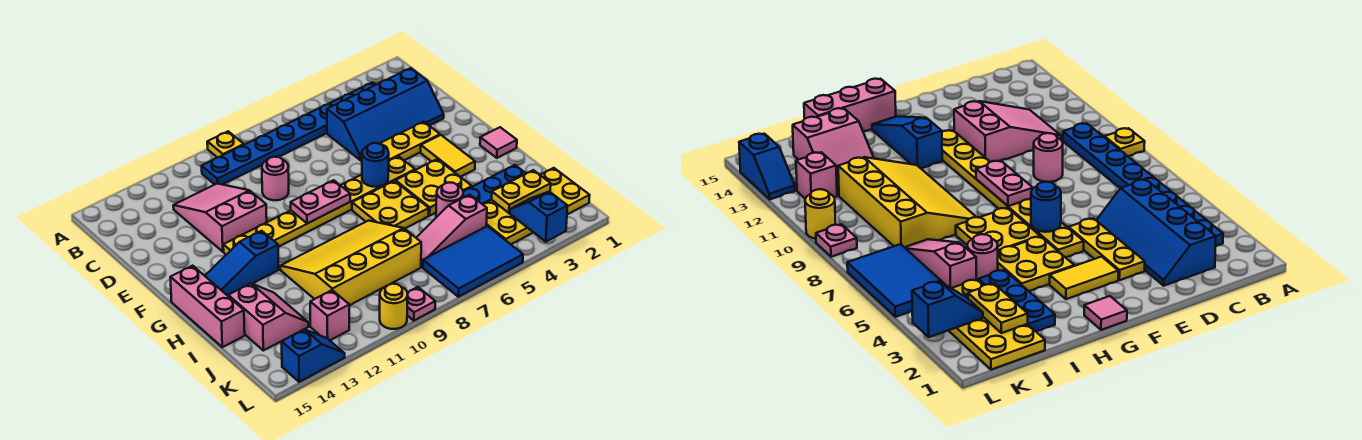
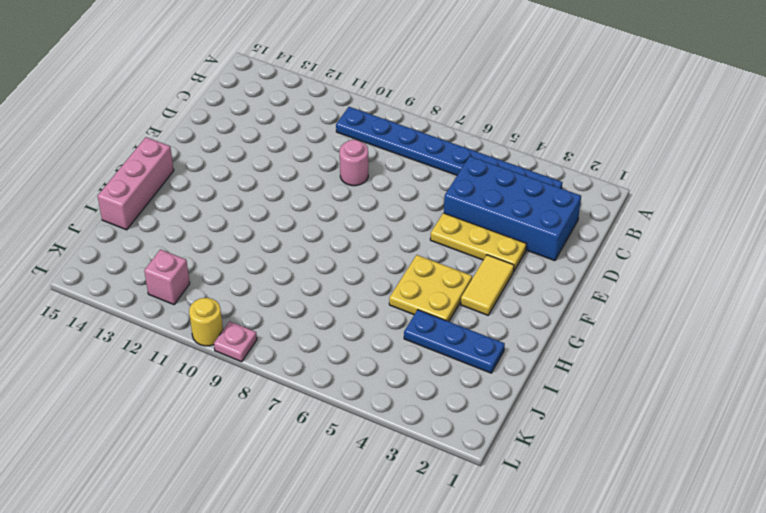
blue 2x4 brick [444,156,581,261] -> blue 2x4 slope [327,68,444,160]
none -> yellow 1x1 plate [207,131,244,158]
none -> pink 2x3 slope [173,184,267,252]
none -> yellow 1x8 plate [223,156,415,255]

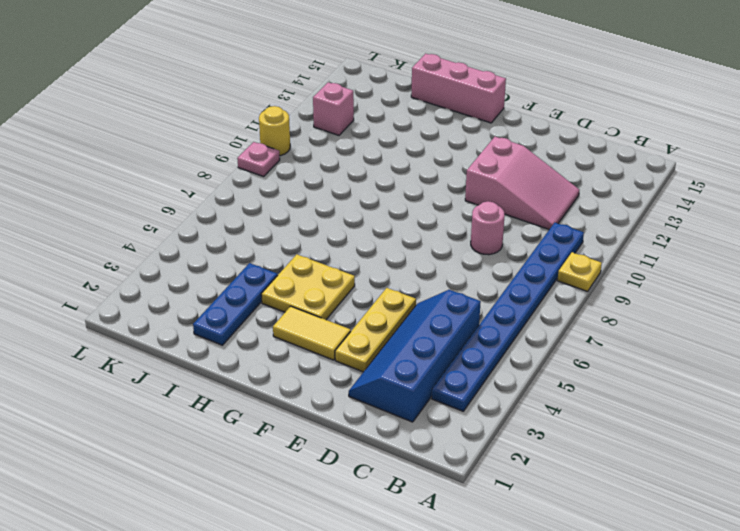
none -> yellow 1x8 plate [223,156,415,255]
none -> pink 1x1 tile [480,127,517,158]
none -> yellow 2x2 plate [352,181,429,229]

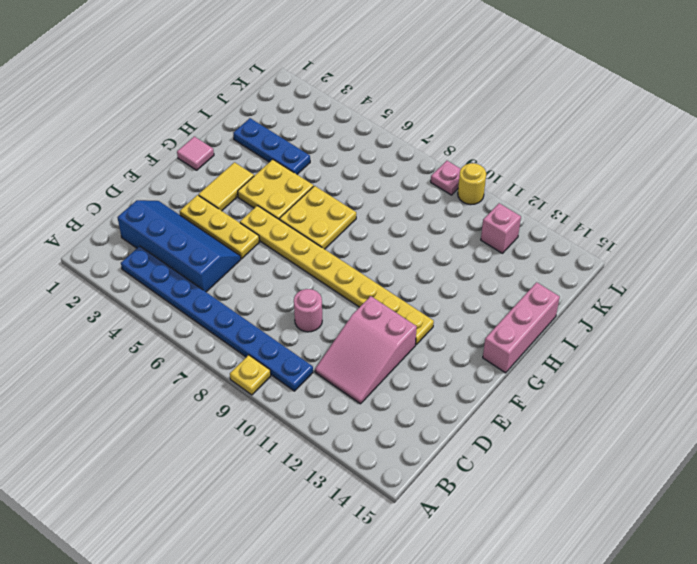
none -> blue 1x3 slope [205,231,279,296]
none -> yellow 3x4 slope [280,221,421,305]
none -> pink 1x1 round brick [436,183,463,217]

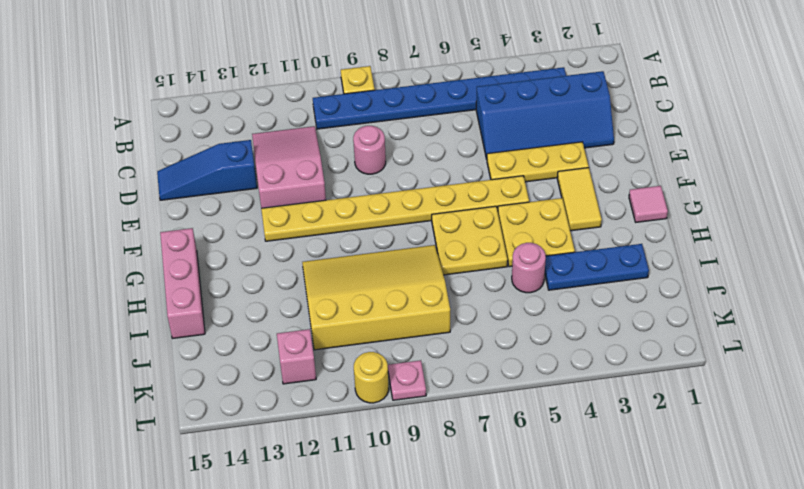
blue 1x3 slope [157,140,257,200] -> blue 1x3 slope moved to [205,231,279,296]
none -> pink 2x2 slope [228,284,309,351]
none -> yellow 2x4 plate [483,168,590,244]
none -> pink 1x3 slope [416,195,487,267]

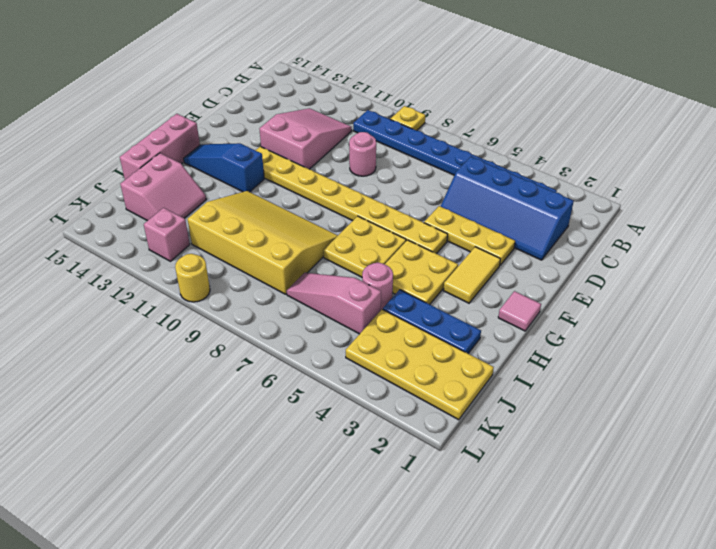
none -> blue 2x3 tile [423,226,523,297]
none -> pink 1x1 plate [407,287,435,321]
none -> blue 1x2 slope [282,329,345,382]

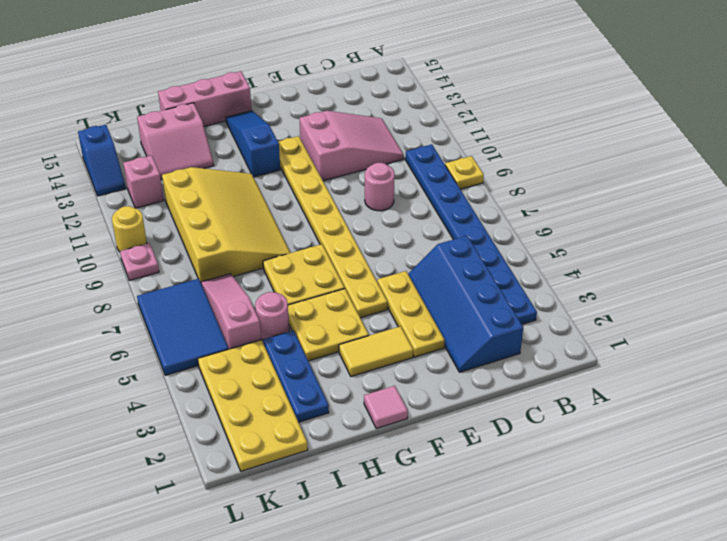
none -> blue 1x1 round brick [362,143,389,187]
none -> pink 1x2 plate [291,180,350,224]
none -> yellow 1x2 plate [492,170,551,213]

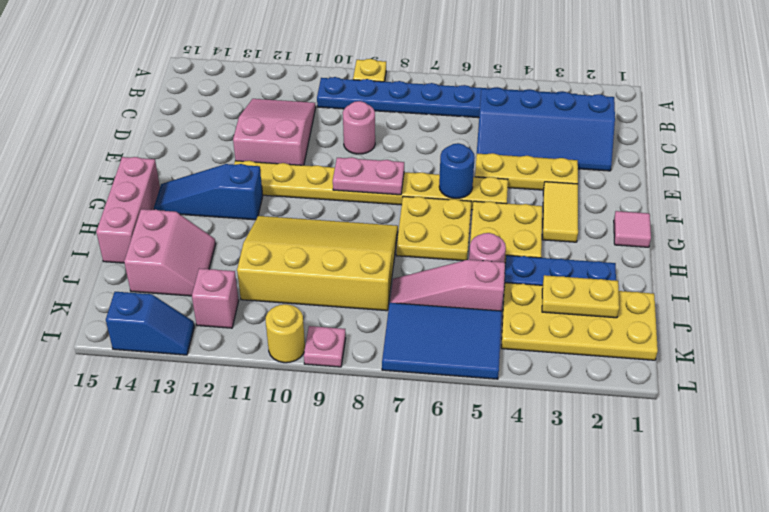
none -> blue 1x2 slope [510,192,567,242]

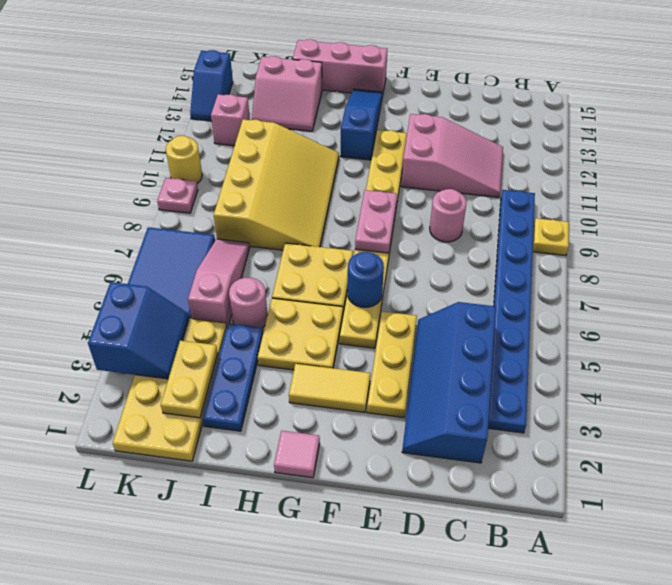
blue 2x2 slope [88,282,189,379] -> blue 1x2 slope [510,192,567,242]

